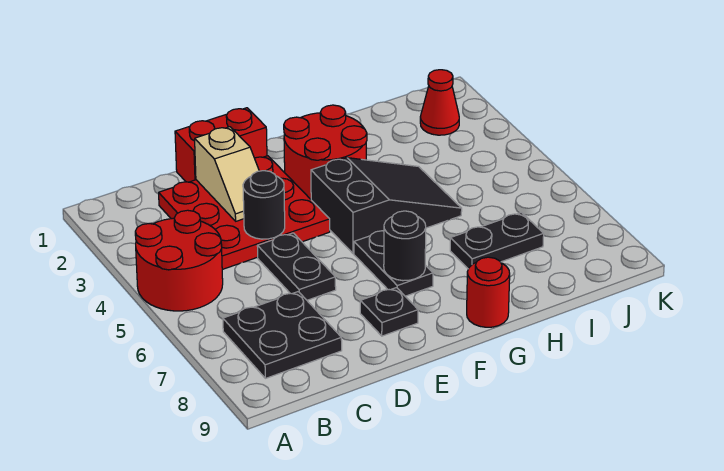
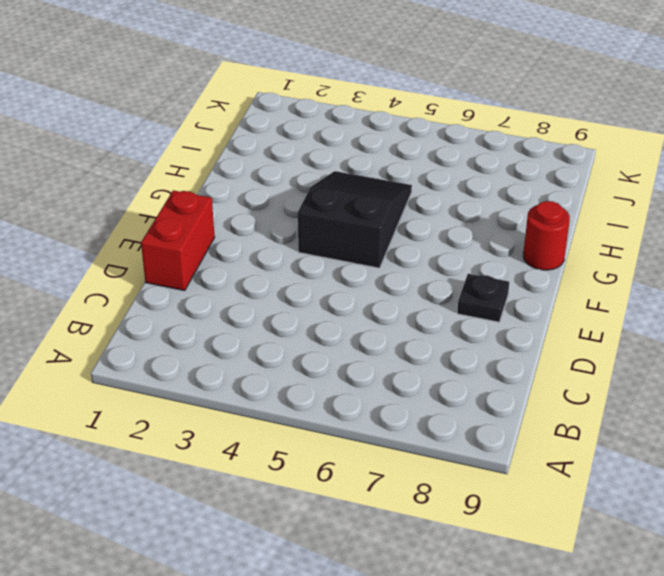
none -> red 2x2 round brick [135,210,223,311]
none -> black 2x2 plate [223,292,342,378]
none -> red 3x3 plate [159,156,330,270]

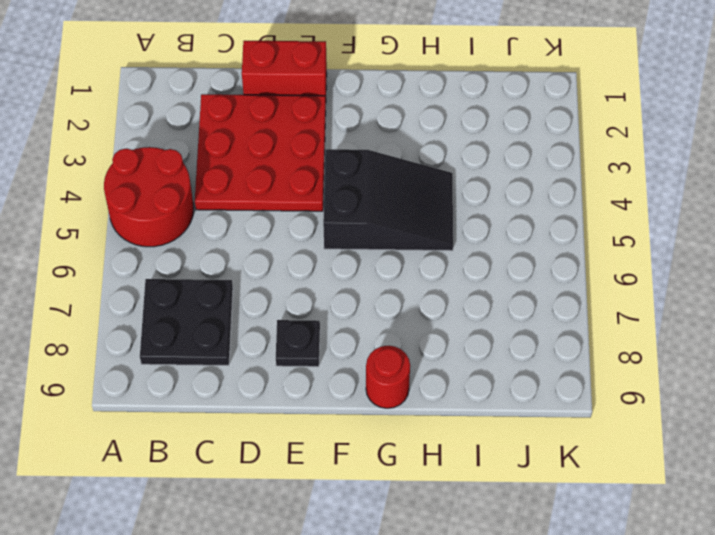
none -> black 1x2 plate [257,233,336,300]
none -> red 2x2 round brick [284,105,367,199]
none -> black 1x2 plate [354,231,433,296]

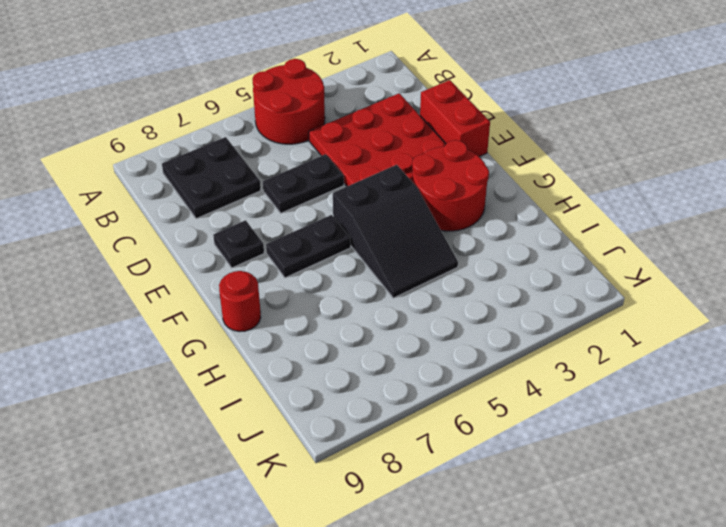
none -> black 1x2 plate [450,213,544,269]
none -> red 1x1 cone [420,70,459,135]
none -> tan 1x2 slope [195,127,259,221]

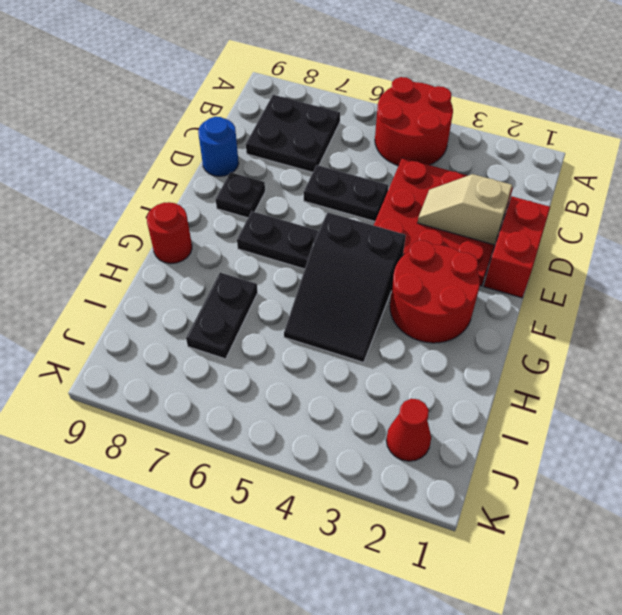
blue 1x1 round brick [198,117,239,176] -> none
none -> black 1x1 round brick [243,171,285,239]
none -> black 1x1 round brick [384,211,426,281]

